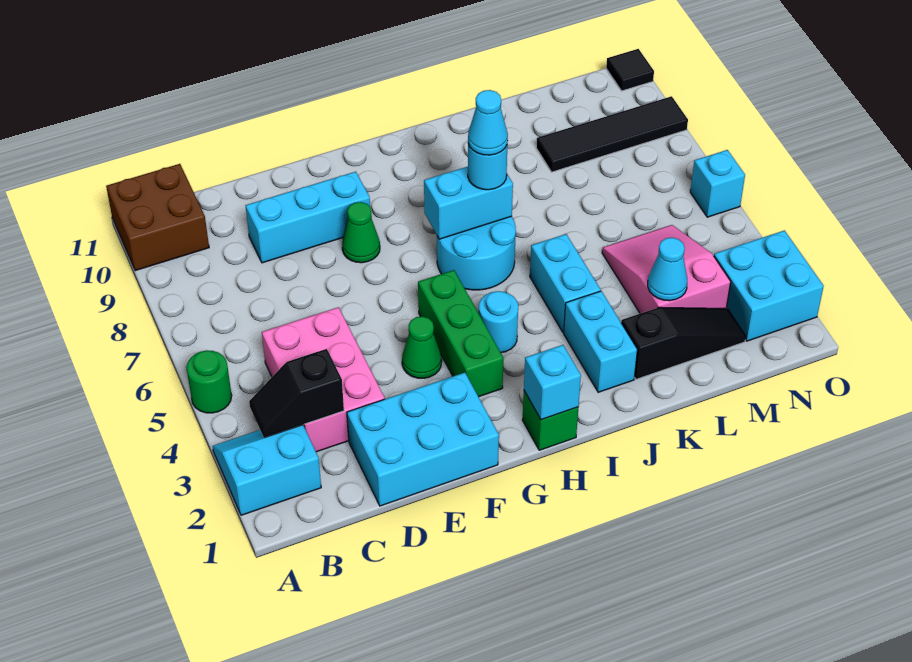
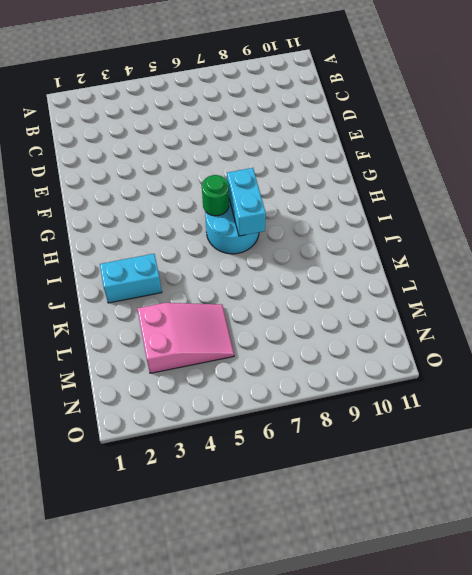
green 1x1 round brick [202,175,229,216] -> green 1x1 round brick moved to [186,350,232,413]
none -> cyan 2x2 slope [213,425,321,515]
none -> brown 2x2 brick [106,164,209,271]
none -> pink 2x3 brick [262,307,385,452]

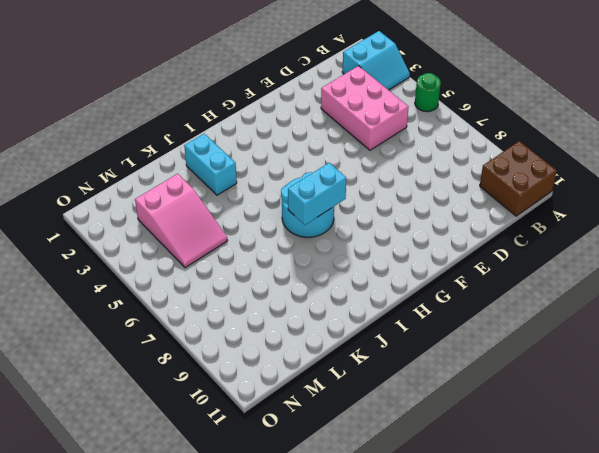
none -> cyan 2x3 brick [347,373,499,506]
none -> cyan 1x3 brick [245,172,370,263]
none -> green 1x1 cone [402,316,442,378]

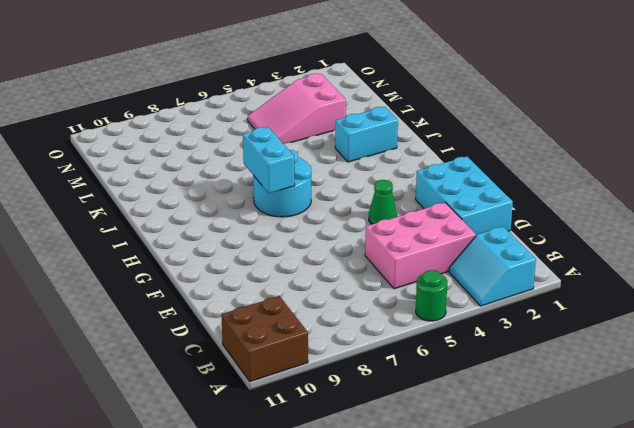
none -> cyan 1x3 brick [245,172,370,263]
none -> green 1x1 cone [342,202,380,263]
none -> green 1x3 brick [418,270,503,397]

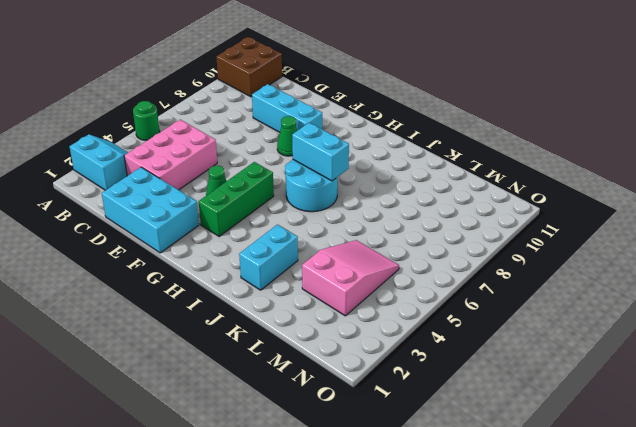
none -> green 1x1 brick [523,391,579,450]
none -> cyan 1x1 round brick [479,291,518,353]
none -> cyan 1x2 brick [530,234,601,332]

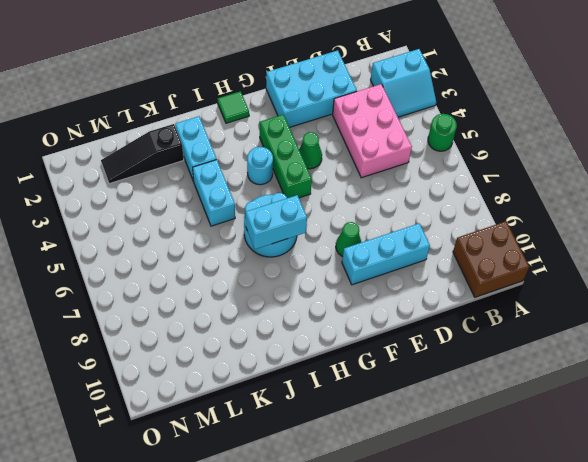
green 1x1 tile [218,91,249,123] -> green 1x1 brick [523,391,579,450]
none -> pink 2x3 slope [602,225,731,313]
none -> black 1x4 tile [536,96,688,172]
none -> cyan 2x2 brick [714,230,824,341]

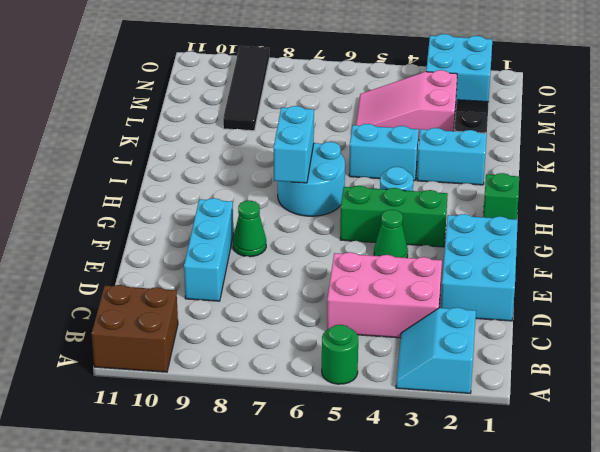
none -> cyan 1x1 brick [690,150,745,217]
none -> black 1x1 tile [606,49,654,91]
none -> black 1x2 slope [249,349,344,438]

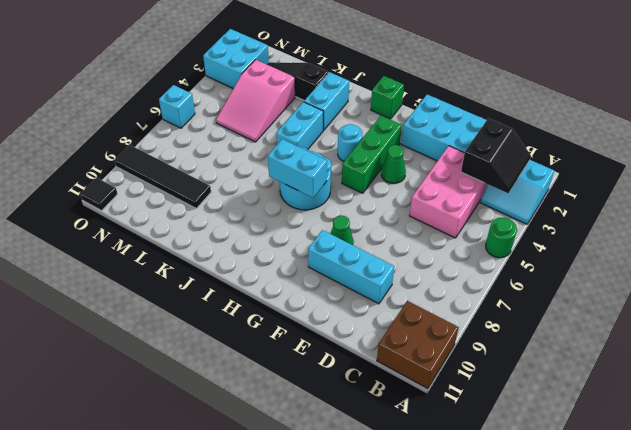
black 2x2 slope [461,118,531,193] -> black 1x2 slope [249,349,344,438]
none -> cyan 1x1 brick [524,345,581,420]
none -> cyan 1x1 cone [648,238,687,301]
none -> cyan 1x1 round brick [468,141,508,190]

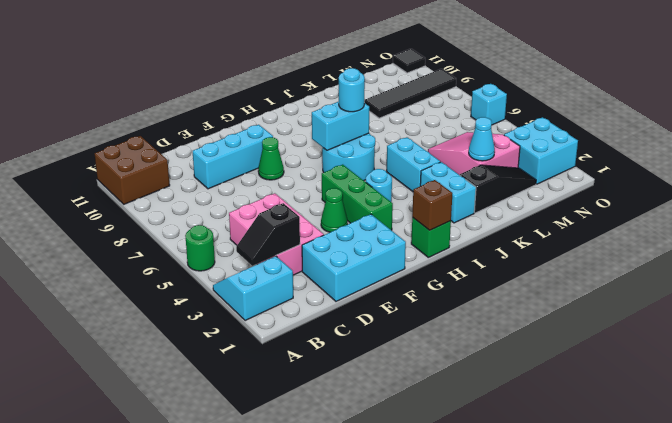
brown 1x1 brick [412,180,452,230] -> cyan 1x1 brick [524,345,581,420]
none -> cyan 1x1 cone [468,90,508,155]

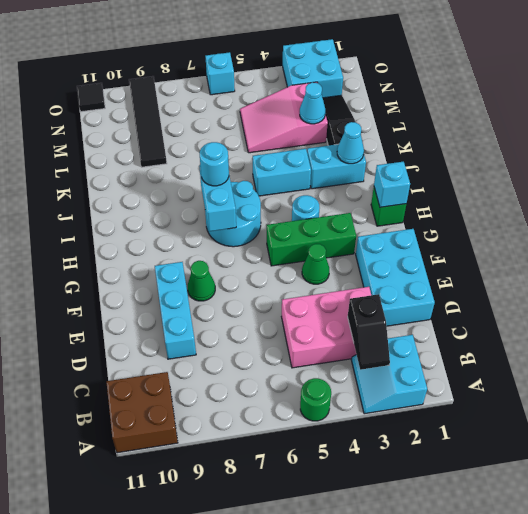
cyan 1x1 cone [337,122,364,164] -> cyan 1x1 cone moved to [468,90,508,155]

